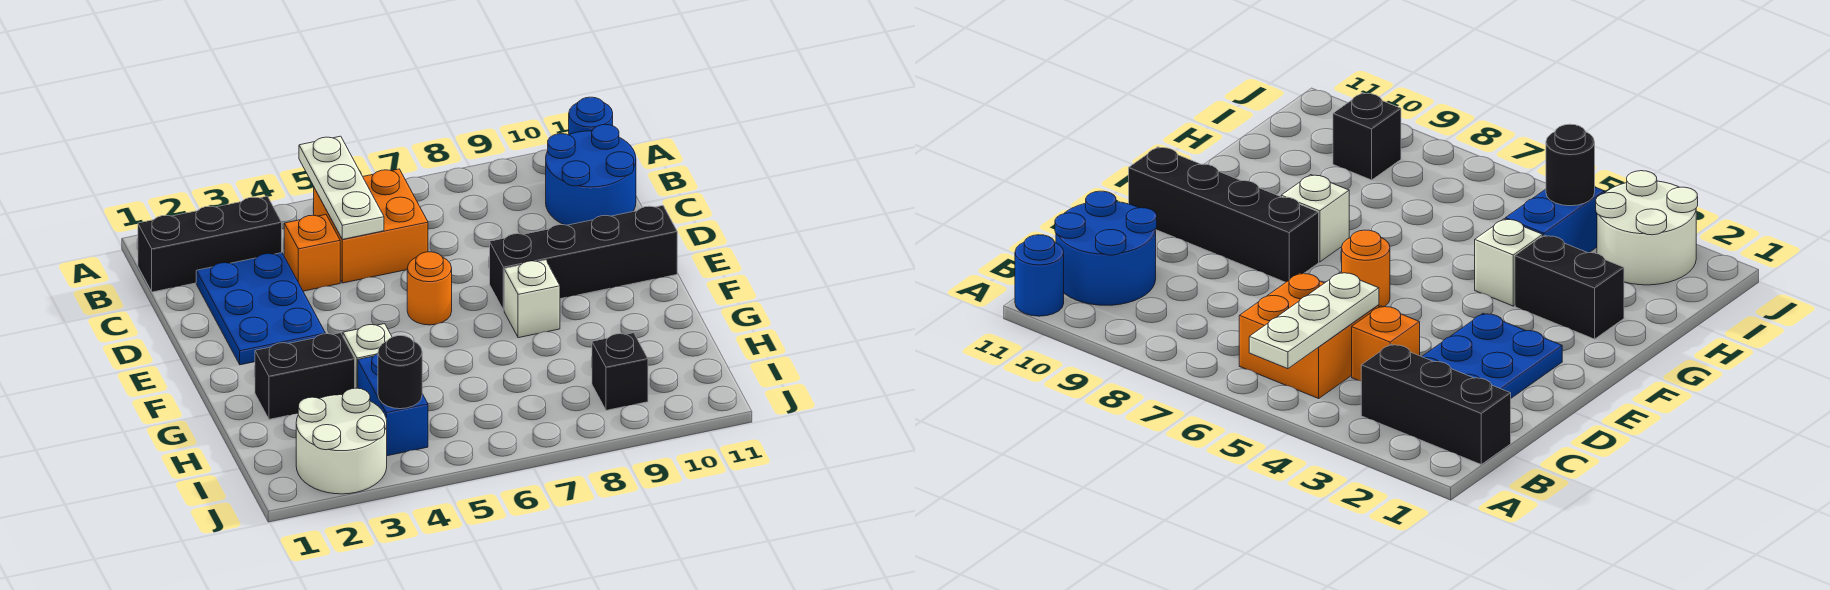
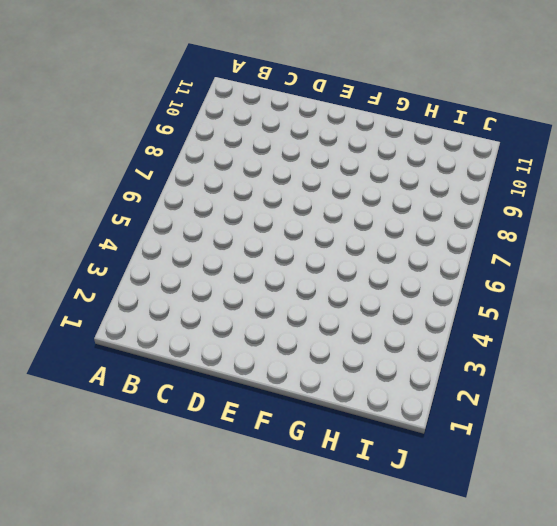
none -> blue 1x1 round brick [569,97,613,134]
none -> black 1x3 brick [138,196,282,292]
none -> orange 2x2 brick [313,169,428,283]

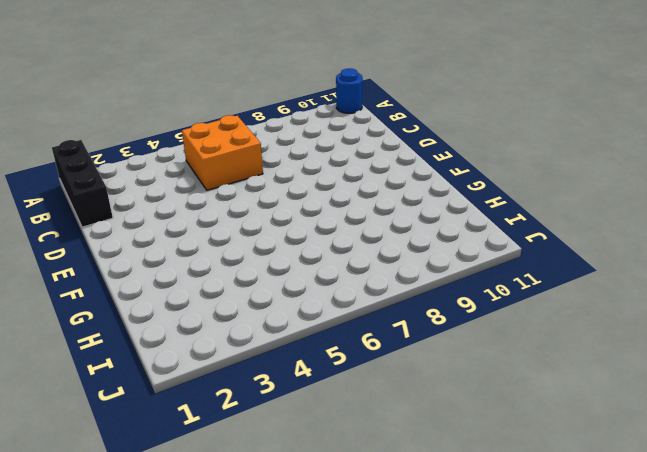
black 1x3 brick [52,140,113,227] -> black 1x3 brick turned to [138,196,282,292]
none -> blue 2x2 round brick [546,125,636,225]
none -> blue 2x3 plate [196,253,326,365]
none -> orange 1x1 brick [284,215,340,291]

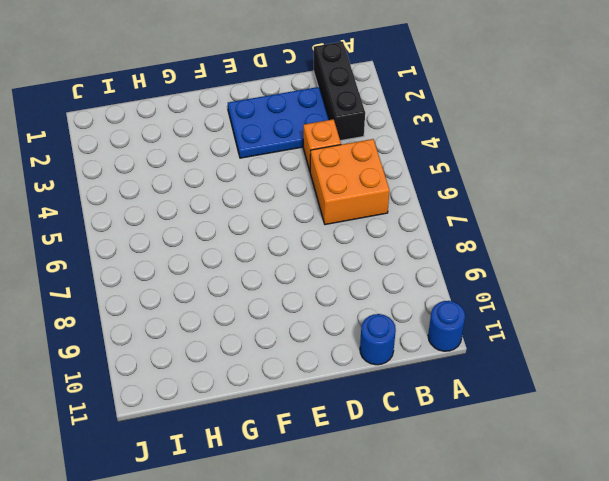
blue 1x1 round brick [360,314,396,365] -> blue 2x2 round brick [546,125,636,225]
none -> orange 1x1 round brick [407,252,452,325]
none -> black 1x4 brick [490,206,677,310]
none -> white 1x1 brick [504,260,560,338]

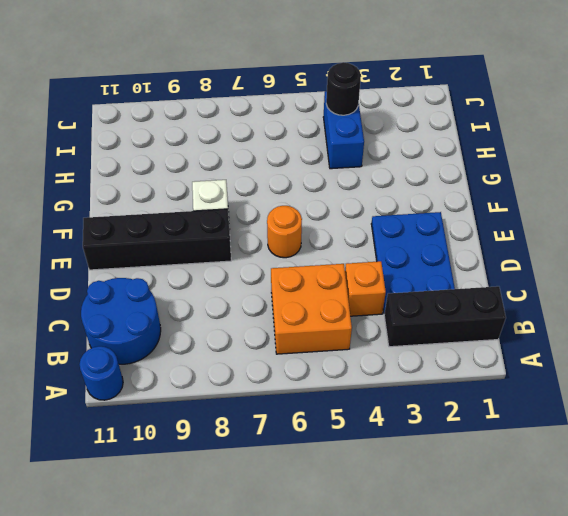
none -> black 1x2 brick [255,333,355,419]
none -> white 1x1 brick [343,324,392,388]
none -> white 2x2 round brick [296,388,387,494]

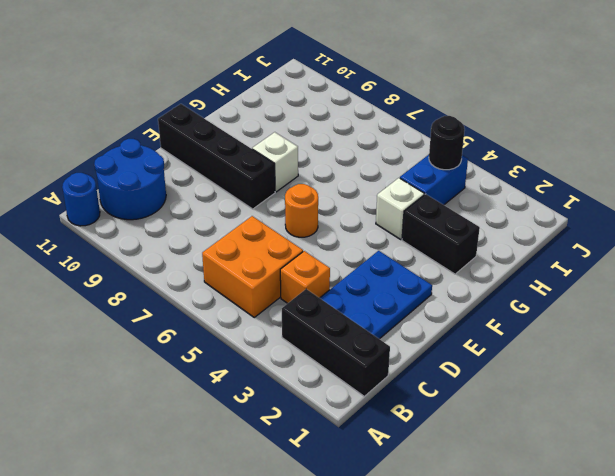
none -> white 2x2 round brick [296,388,387,494]
none -> black 1x1 brick [592,333,648,410]
none -> white 1x3 plate [299,136,384,239]

